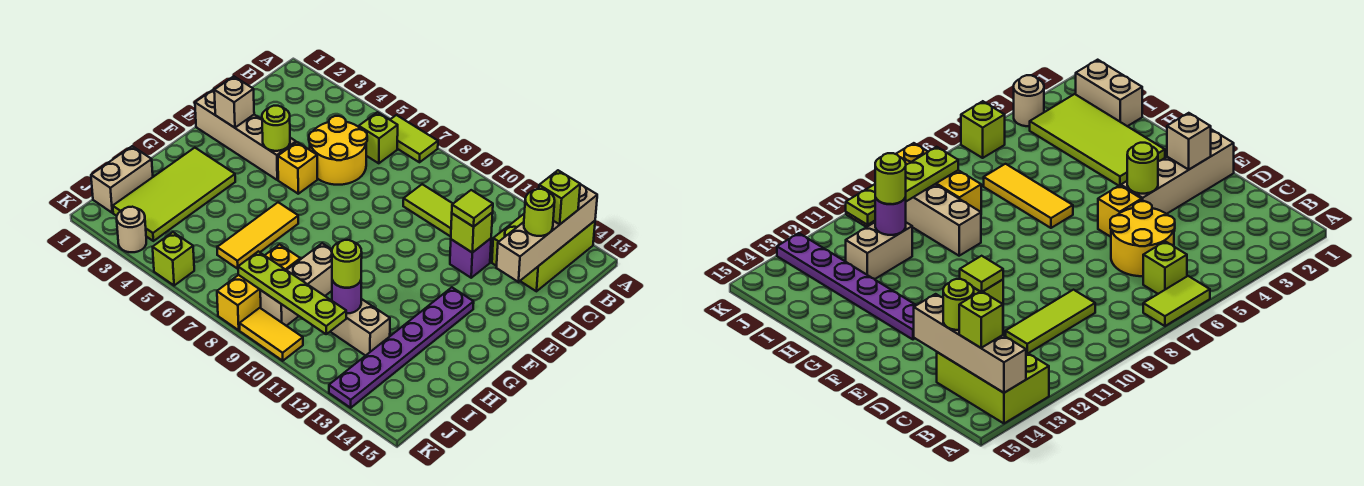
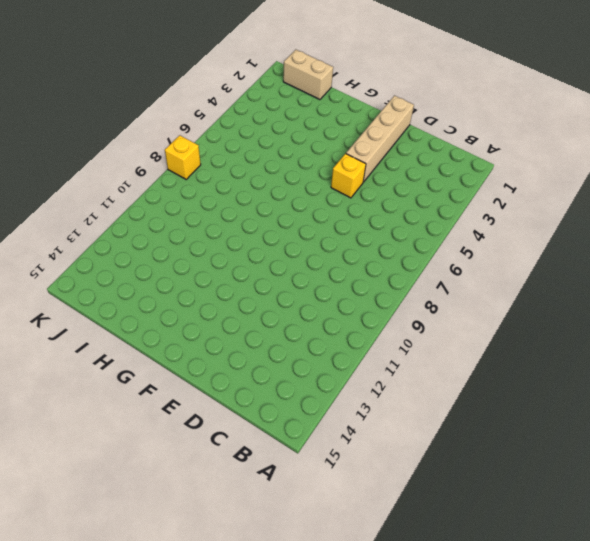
yellow 1x1 brick [165,135,201,179] -> yellow 1x3 brick [217,244,300,330]
none -> lime 1x2 tile [390,115,438,162]
none -> lime 2x3 brick [492,214,595,291]
none -> lime 1x1 brick [359,112,398,163]

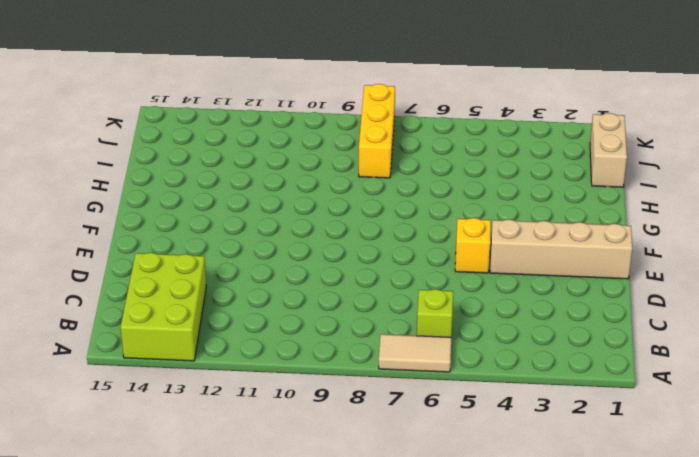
tan 1x2 tile [379,334,451,372] -> lime 1x2 tile [390,115,438,162]
none -> yellow 2x2 round brick [309,116,367,185]
none -> lime 1x3 tile [403,184,453,237]
none -> purple 1x1 brick [450,238,491,278]

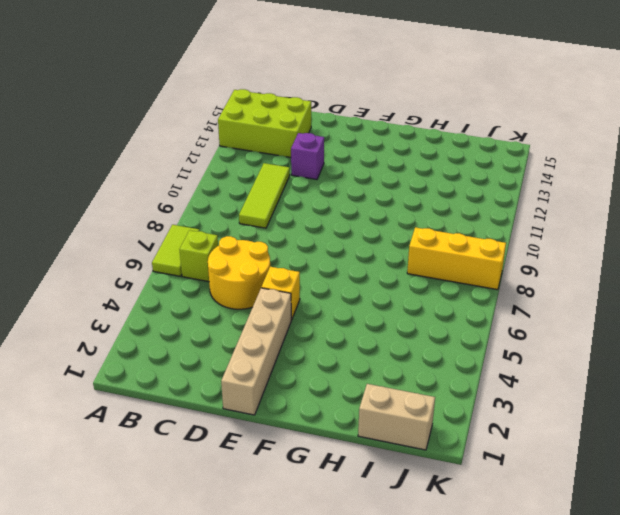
none -> purple 1x6 plate [329,287,474,408]
none -> lime 2x4 tile [113,148,235,241]
none -> yellow 1x3 tile [217,202,298,269]

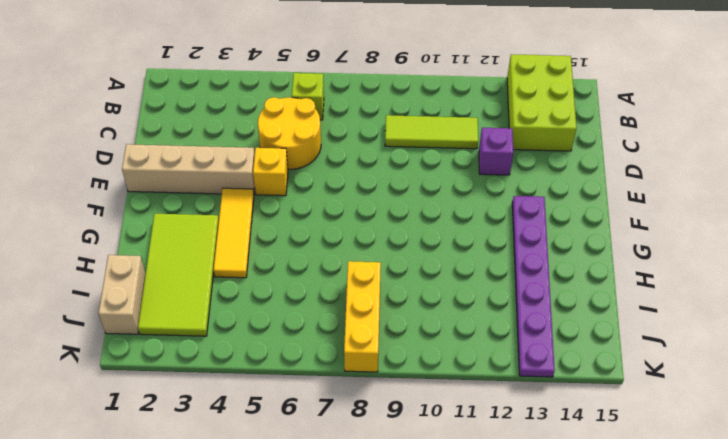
yellow 1x3 tile [214,188,254,278] -> yellow 1x3 tile moved to [217,202,298,269]
none -> lime 1x2 tile [390,115,438,162]
none -> tan 1x3 brick [260,243,332,326]
none -> tan 1x2 brick [330,299,390,356]

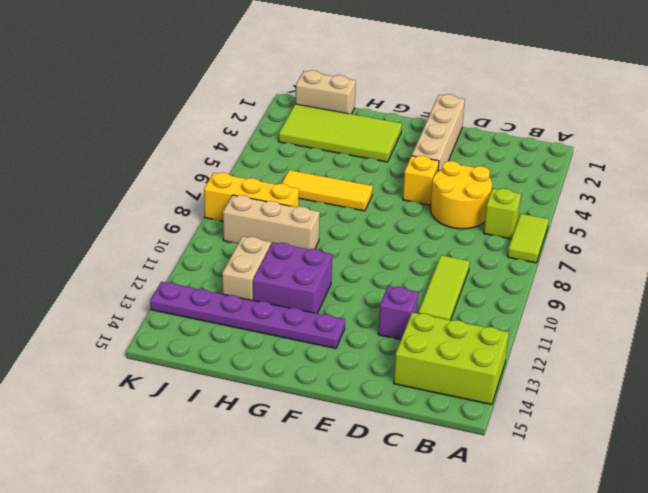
purple 2x2 brick [253,242,332,314] -> none
none -> tan 1x1 round brick [117,207,146,252]
none -> lime 1x1 brick [153,232,194,286]
none -> yellow 1x2 tile [239,308,303,361]

